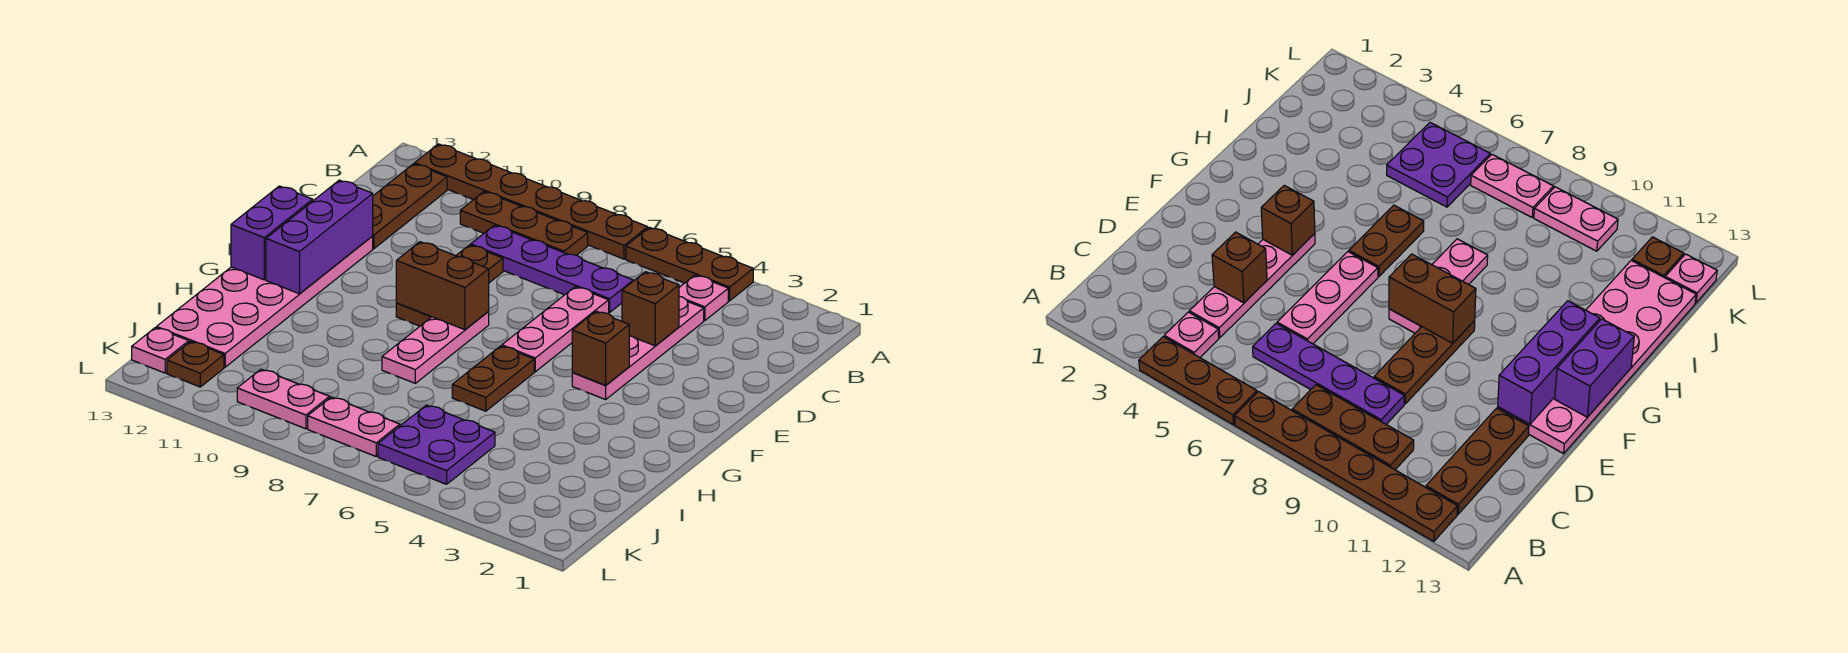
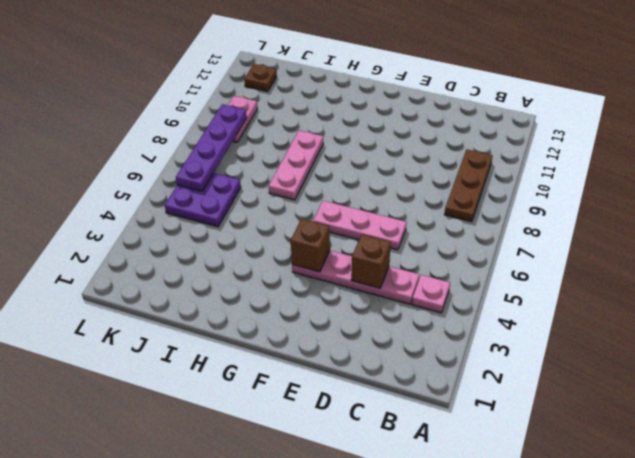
pink 1x3 plate [269,130,323,200] -> pink 1x3 plate turned to [382,311,489,383]
purple 1x4 plate [176,104,247,191] -> purple 1x4 plate moved to [471,225,633,312]
none -> brown 1x3 plate [626,227,753,301]
none -> brown 1x6 plate [415,144,648,259]
none -> brown 1x3 plate [373,164,447,249]

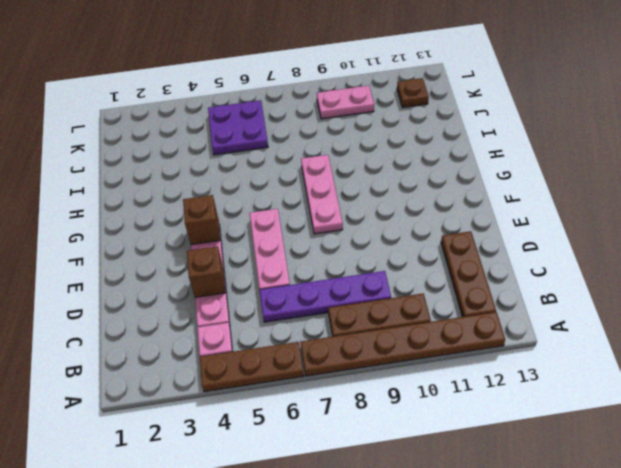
none -> brown 1x3 plate [396,245,503,326]
none -> pink 2x6 plate [157,236,373,367]
none -> brown 1x2 plate [452,346,534,411]

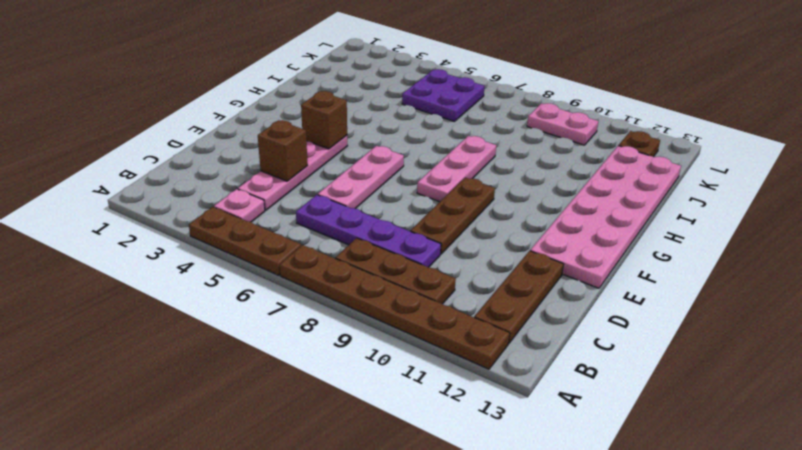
none -> brown 1x2 plate [452,346,534,411]
none -> pink 1x2 plate [308,397,400,456]
none -> pink 1x1 plate [132,328,189,373]

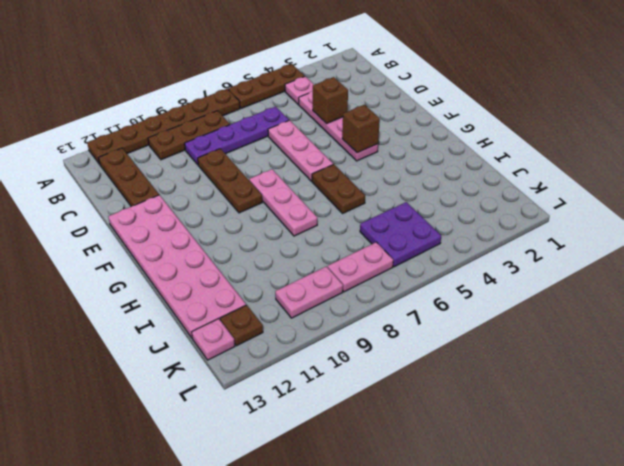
none -> purple 1x3 brick [266,180,373,294]
none -> brown 1x2 brick [396,242,489,330]
none -> purple 1x2 brick [231,186,313,280]

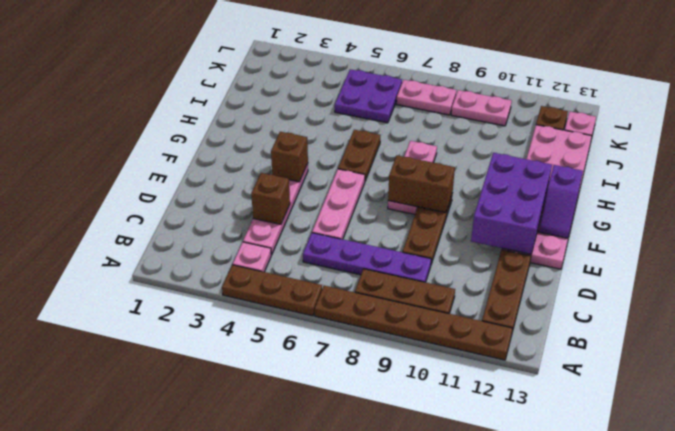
purple 2x3 brick [471,153,552,254] -> purple 1x3 brick [266,180,373,294]
purple 1x2 slope [539,165,583,238] -> purple 1x2 brick [231,186,313,280]

